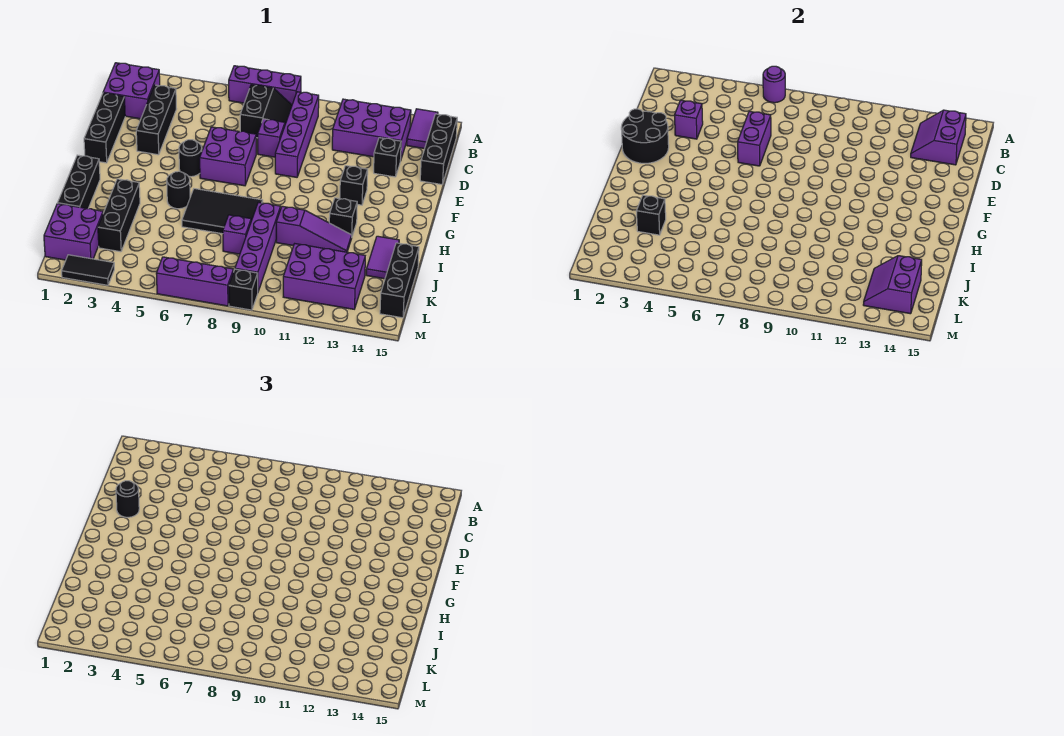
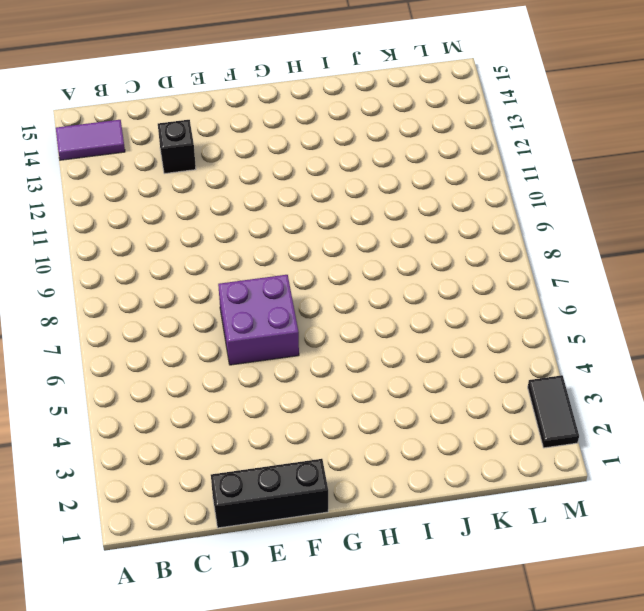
none -> purple 1x3 brick [229,66,301,105]
none -> purple 2x2 brick [103,63,160,119]
none -> black 2x2 slope [240,84,292,138]
none -> purple 1x4 brick [275,92,319,177]

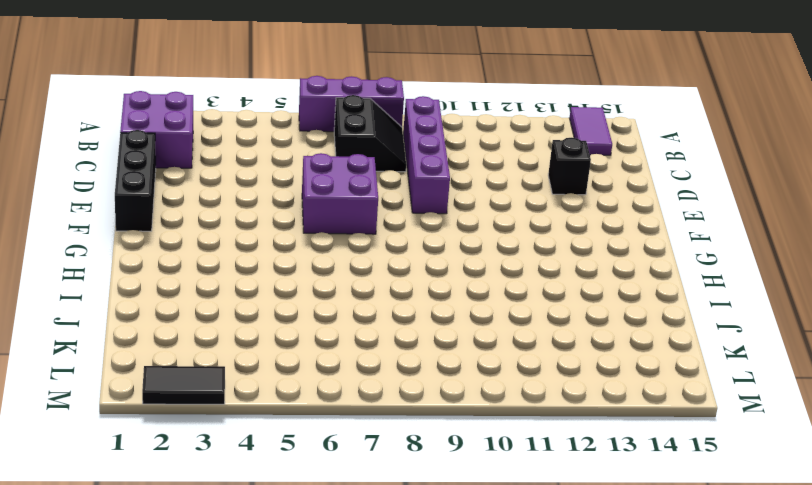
none -> purple 2x3 brick [332,99,411,161]
none -> black 1x3 brick [420,114,457,185]
none -> black 1x3 brick [136,85,176,155]
none -> purple 1x1 brick [258,119,285,157]

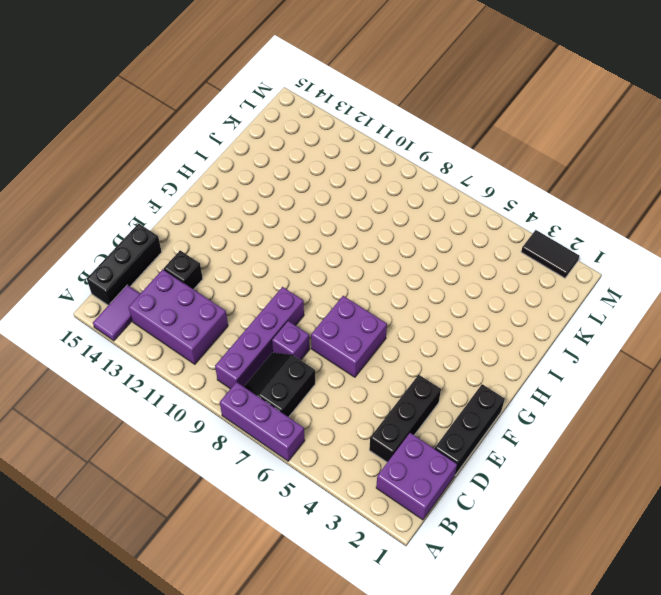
none -> black 1x1 round brick [179,140,202,177]
none -> black 1x1 brick [340,166,368,205]
none -> black 1x3 brick [58,155,100,209]
none -> black 1x1 round brick [167,171,190,209]

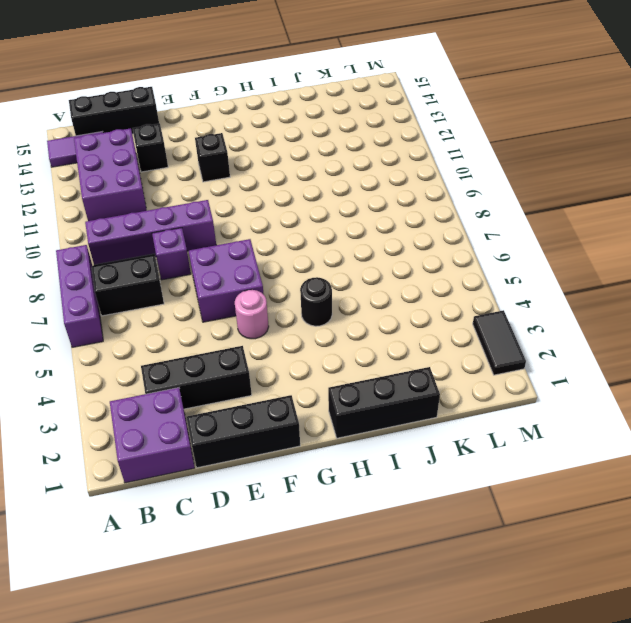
pink 1x1 round brick [235,290,269,339] -> black 1x1 round brick [179,140,202,177]
none -> black 2x3 tile [182,189,263,234]
none -> black 1x1 brick [329,198,357,236]
none -> black 1x3 brick [98,179,140,252]
none -> purple 1x4 brick [235,202,281,291]

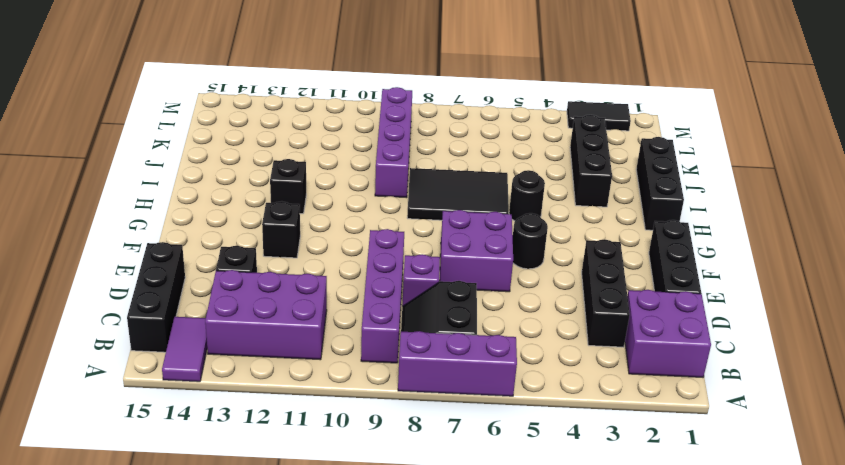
none -> purple 1x3 slope [276,206,352,252]
none -> purple 1x2 tile [366,236,399,279]
none -> purple 1x1 brick [223,215,251,254]
none -> black 1x3 brick [380,243,419,318]

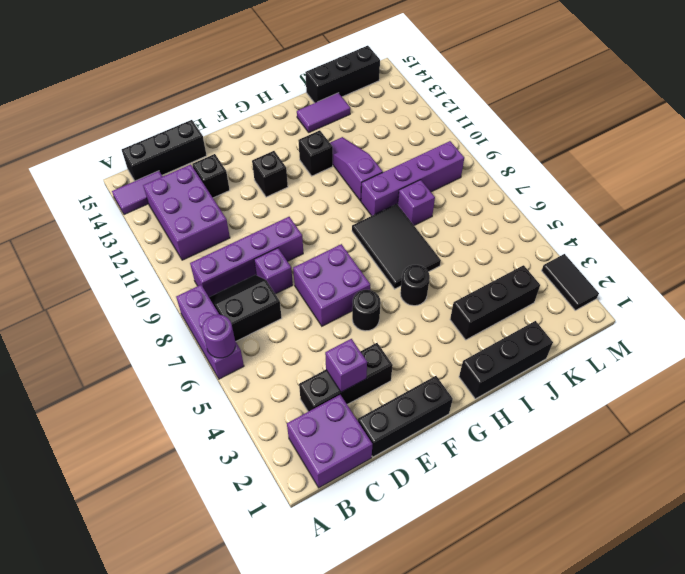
none -> purple 2x2 brick [44,204,103,260]
none -> purple 2x3 brick [283,244,365,309]
none -> purple 1x3 brick [156,257,233,306]
none -> black 1x1 brick [229,269,258,310]

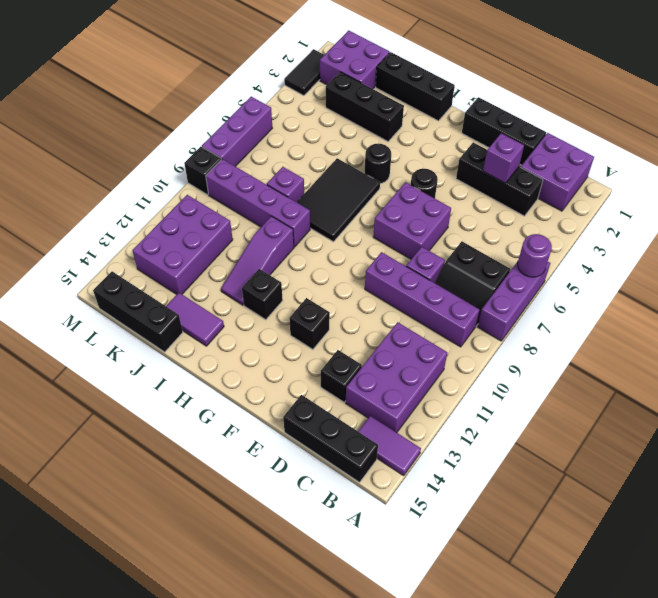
none -> purple 2x2 slope [911,110,966,165]
none -> purple 1x2 brick [738,111,771,166]
none -> black 2x2 round brick [621,109,669,163]
none -> black 1x1 brick [636,195,666,235]

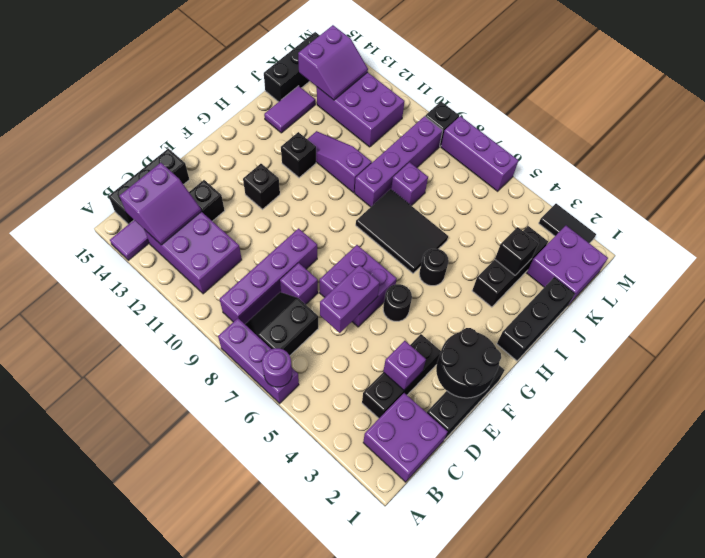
none -> black 1x1 round brick [116,481,139,517]

